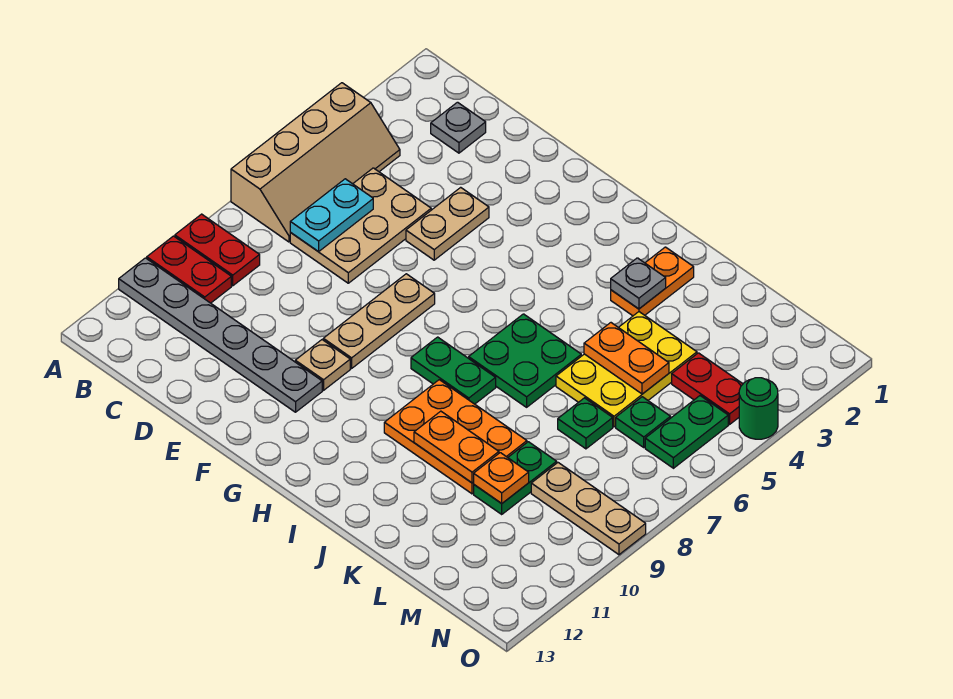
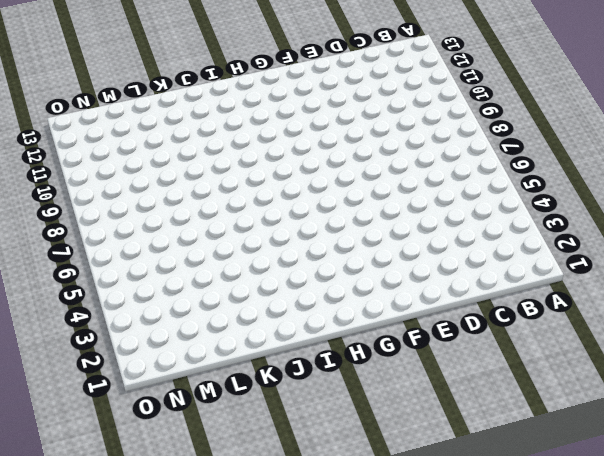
none -> tan 2x4 slope [231,83,400,242]
none -> red 1x2 plate [175,214,260,286]
none -> red 1x2 plate [147,236,231,303]

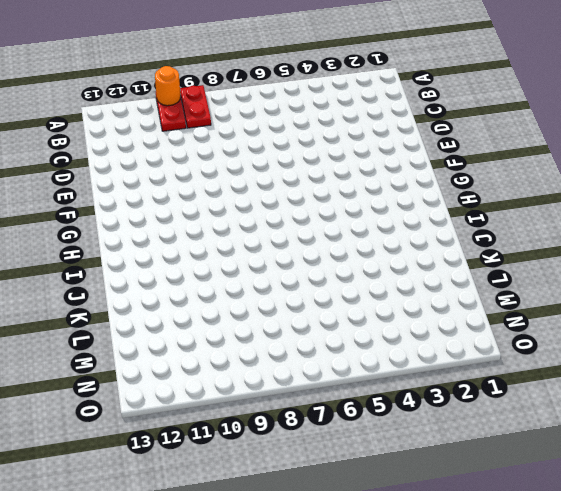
orange 1x1 round brick [155,66,181,106] -> none
none -> tan 2x4 slope [231,83,400,242]
none -> grey 1x6 plate [119,258,322,412]
none -> grey 1x1 plate [431,102,486,153]

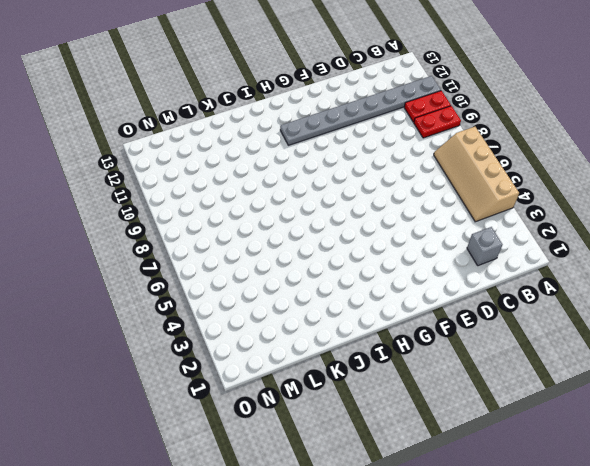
grey 1x8 plate [280,76,441,145] -> grey 1x6 plate [119,258,322,412]
grey 1x1 brick [467,227,502,266] -> grey 1x1 plate [431,102,486,153]
none -> tan 2x3 plate [290,168,431,283]
none -> tan 1x2 plate [406,187,489,260]
none -> tan 1x3 plate [323,274,435,368]

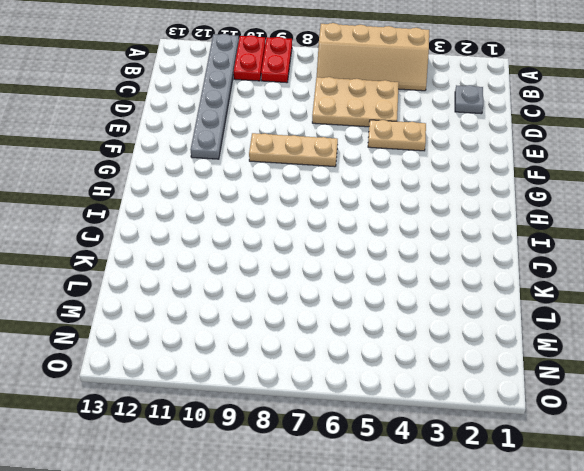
none -> tan 1x1 plate [295,340,350,390]
none -> green 1x2 plate [411,337,496,404]
none -> green 2x2 plate [469,314,581,407]

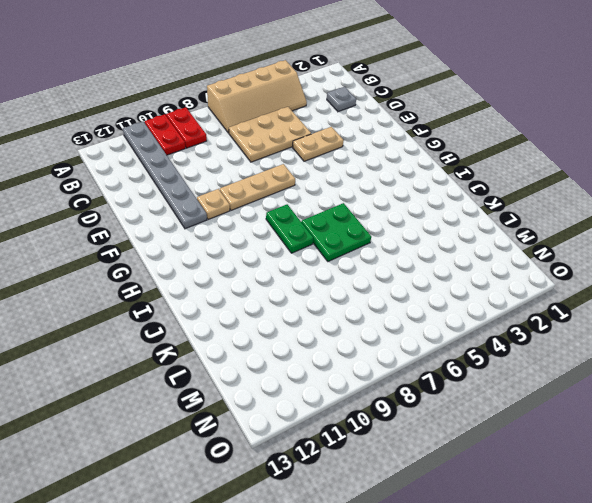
none -> orange 2x3 plate [384,380,527,494]
none -> orange 1x2 plate [611,247,694,316]
none -> yellow 2x3 plate [556,312,697,427]

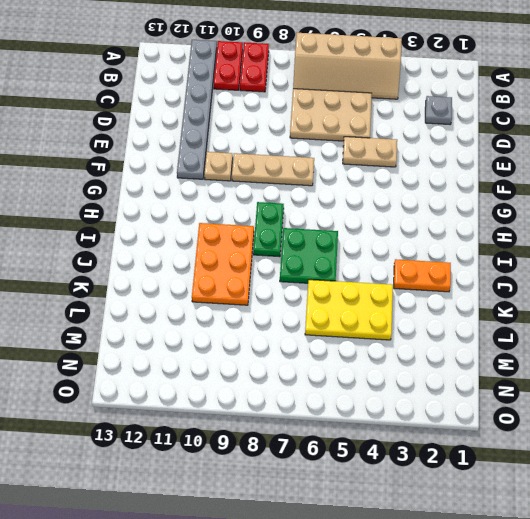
none -> green 1x1 plate [558,398,613,449]
none -> green 1x2 plate [474,442,557,514]
none -> red 1x2 plate [672,353,743,424]

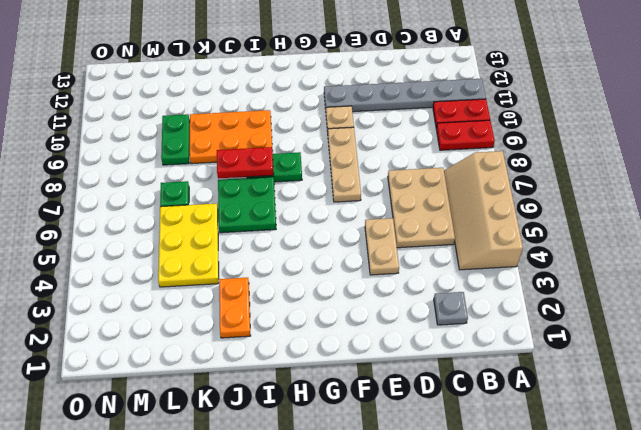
red 1x2 plate [217,147,274,178] -> red 1x2 plate moved to [672,353,743,424]
none -> green 1x1 plate [616,397,671,447]
none -> tan 1x3 plate [531,463,646,555]
none -> green 1x2 plate [645,396,728,468]

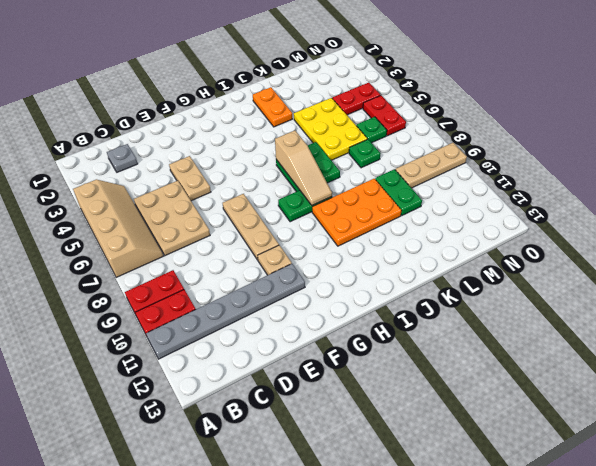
tan 1x3 slope [275,131,332,205] -> none
red 1x2 plate [363,96,406,136] -> green 1x2 plate [645,396,728,468]
none -> green 1x1 round brick [739,378,778,439]
none -> cyan 1x2 plate [290,179,373,252]
none -> grey 1x1 plate [611,258,666,309]

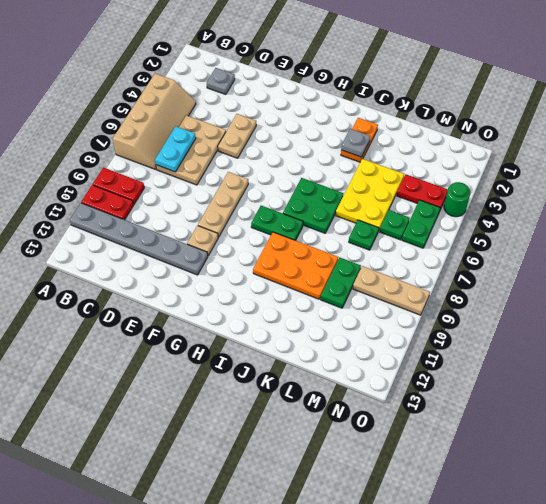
none -> orange 1x2 plate [414,411,499,483]
none -> orange 1x2 plate [584,323,669,394]
none -> orange 1x1 plate [474,453,529,503]

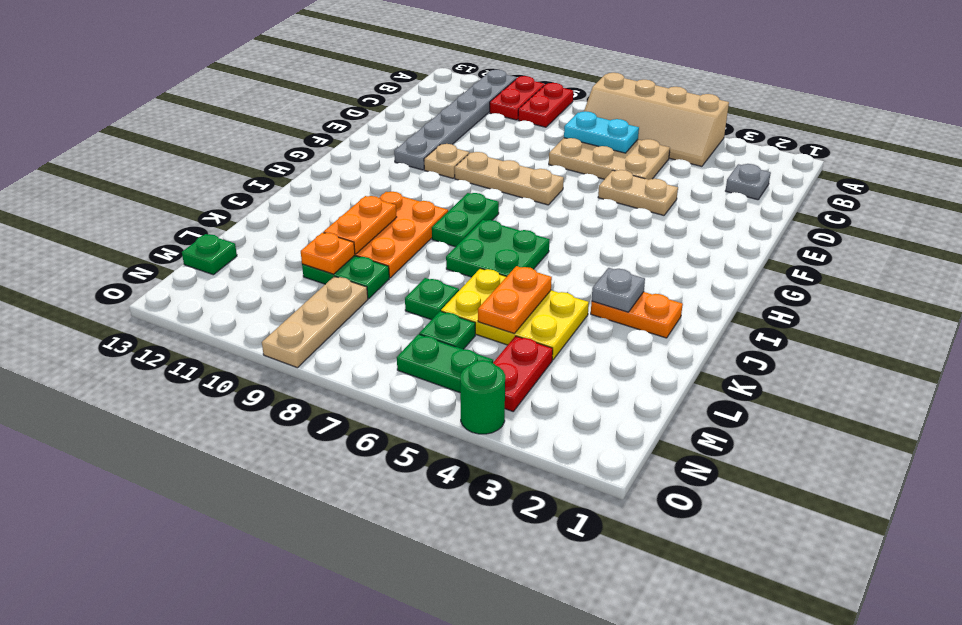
green 1x1 plate [182,234,237,275] -> none

